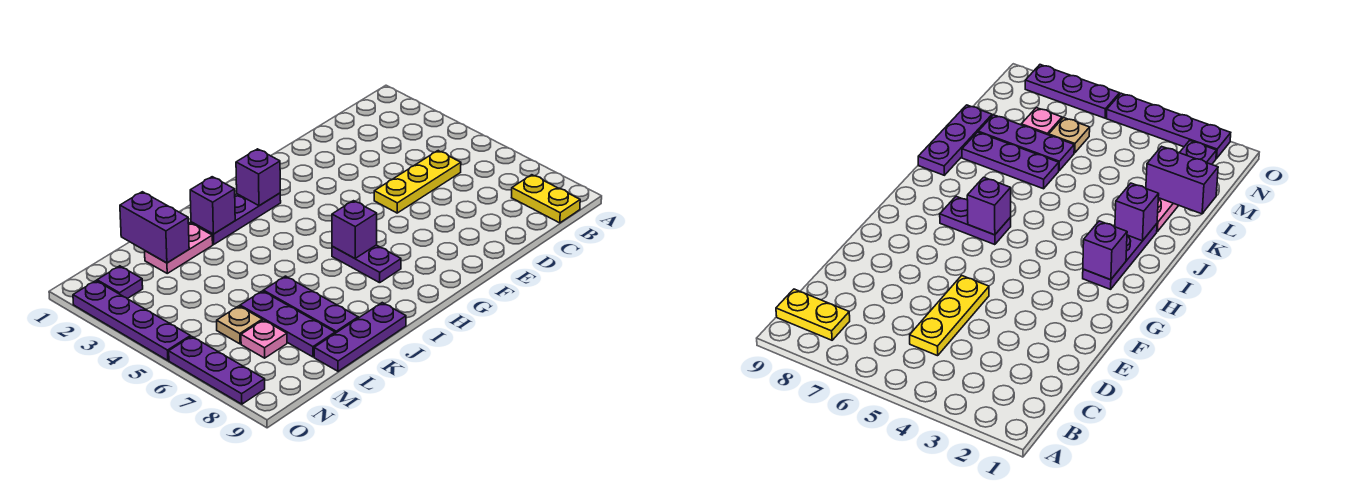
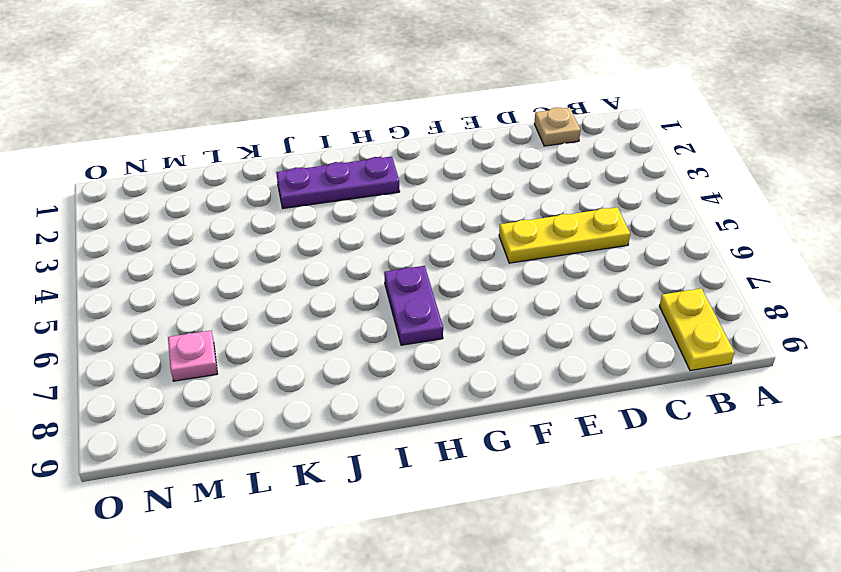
tan 1x1 plate [534,108,580,146] -> tan 1x1 plate moved to [217,306,262,344]
none -> purple 1x3 plate [314,303,406,371]
none -> pink 1x2 plate [145,223,213,273]
none -> purple 1x3 plate [263,276,358,333]

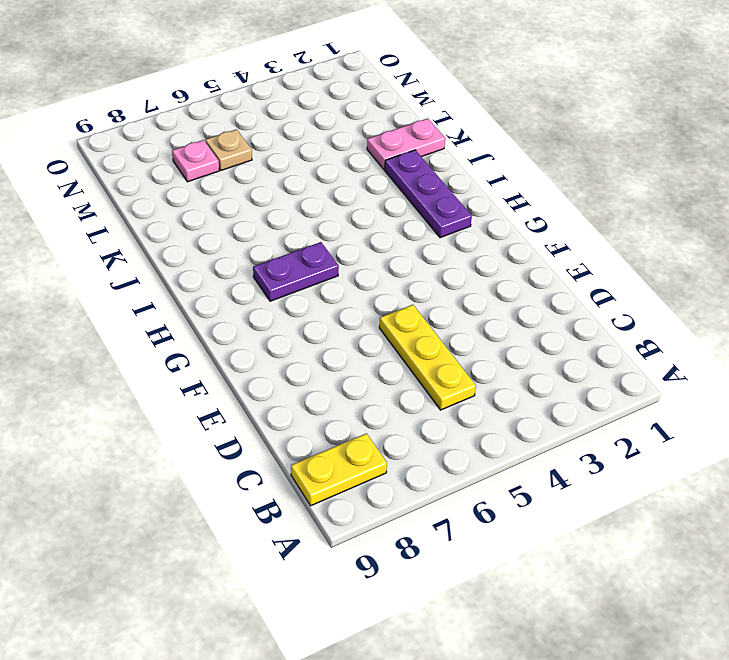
pink 1x2 plate [367,118,445,170] -> pink 1x2 plate turned to [145,223,213,273]
none -> purple 1x3 plate [314,303,406,371]
none -> purple 1x3 plate [263,276,358,333]
none -> purple 1x3 plate [240,291,335,357]

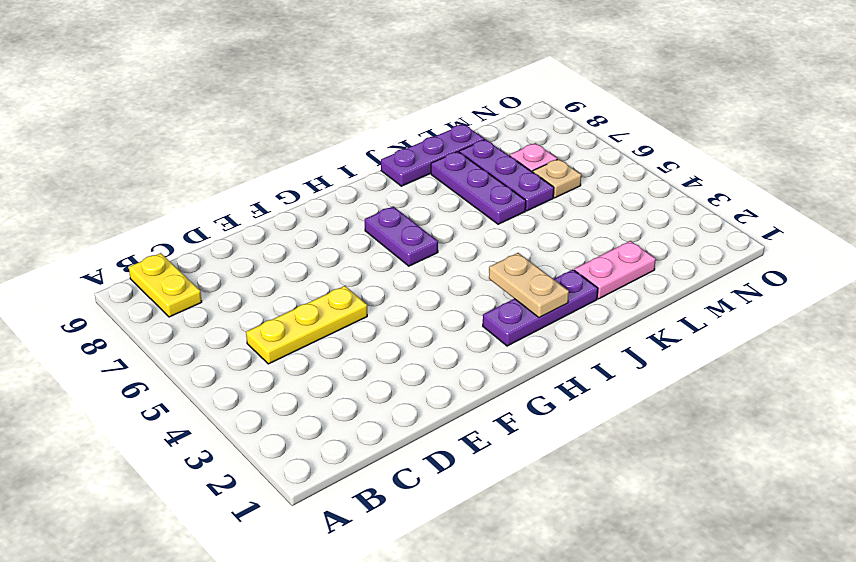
tan 1x2 plate [489,253,569,317] -> none
none -> purple 1x1 plate [97,266,143,299]
none -> purple 1x4 plate [73,281,190,360]
none -> purple 1x3 plate [169,336,265,404]

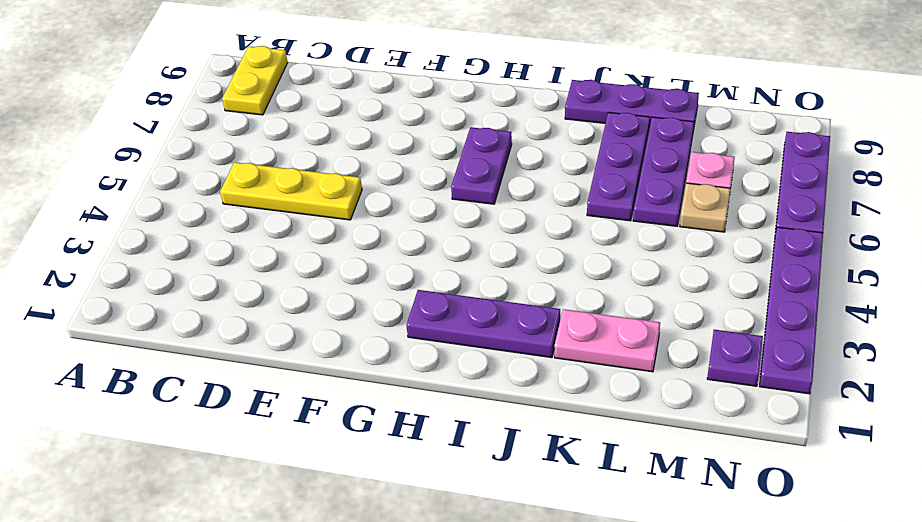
none -> purple 1x1 brick [236,149,280,206]
none -> purple 1x1 brick [332,201,377,258]
none -> purple 1x1 brick [190,177,235,234]

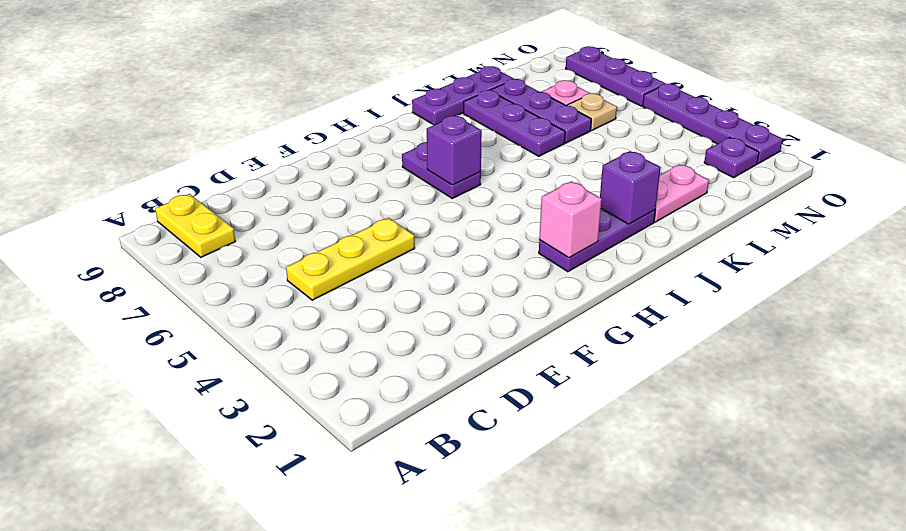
pink 1x1 brick [539,181,602,258] -> purple 1x1 brick [236,149,280,206]
none -> purple 1x2 brick [120,192,189,263]

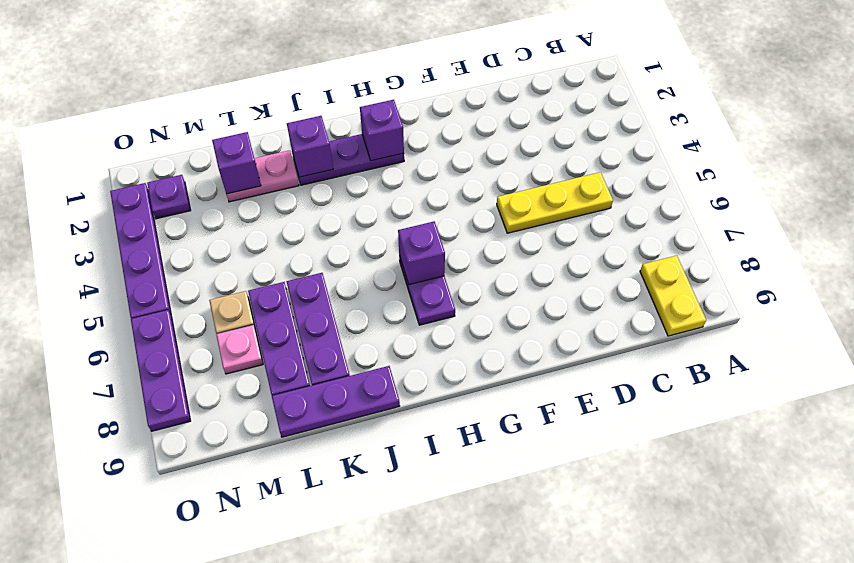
purple 1x1 brick [212,132,261,194] -> purple 1x2 brick [120,192,189,263]

